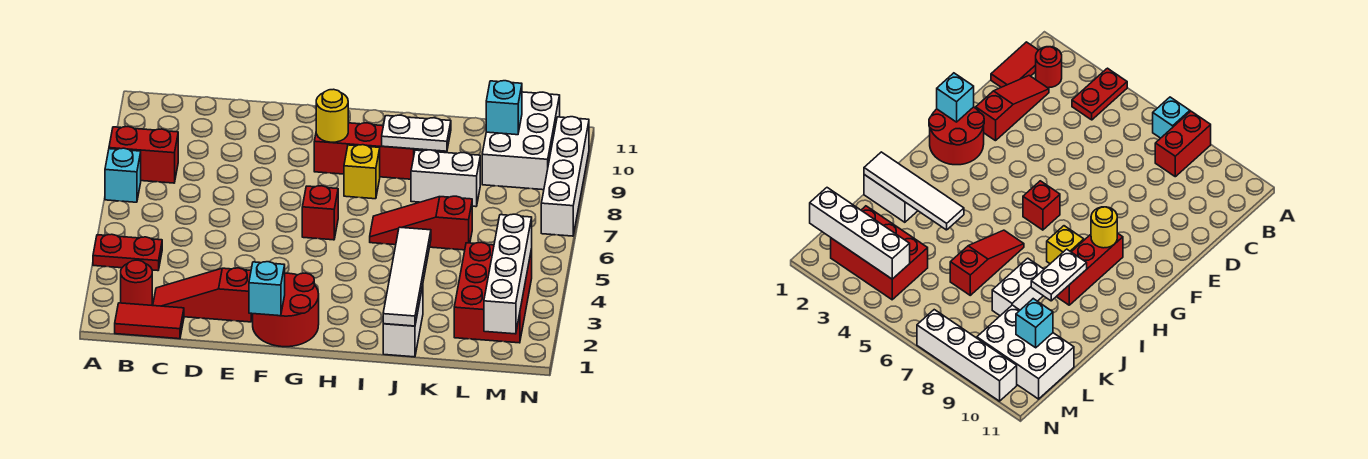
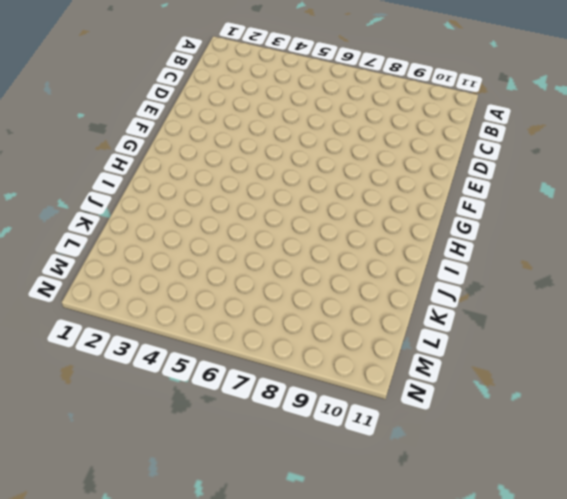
none -> red 1x2 plate [93,234,162,271]
none -> cyan 1x1 brick [105,148,141,202]
none -> red 1x2 brick [109,127,178,183]

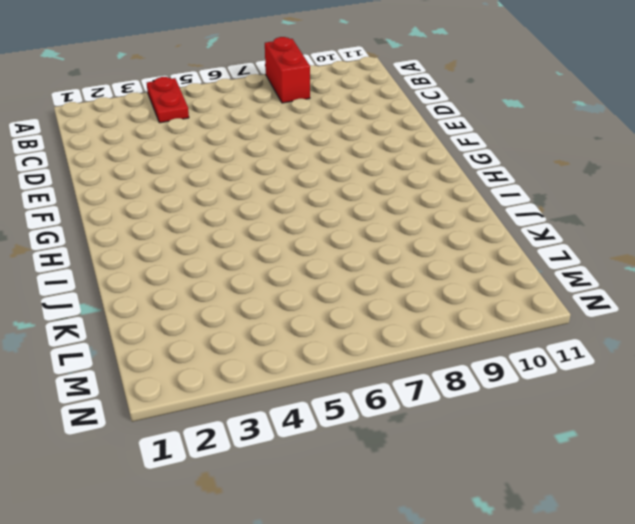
none -> cyan 1x1 brick [105,148,141,202]
none -> red 1x2 tile [115,303,184,339]
none -> red 1x1 round brick [121,260,152,305]

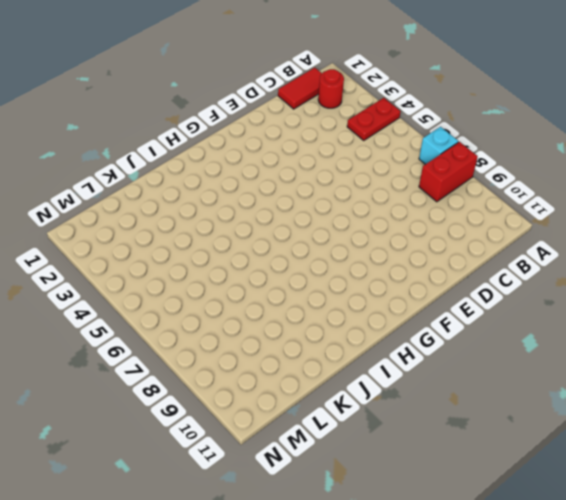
none -> red 1x3 slope [153,268,253,322]
none -> red 2x2 round brick [253,273,319,347]
none -> red 1x1 brick [302,186,338,240]

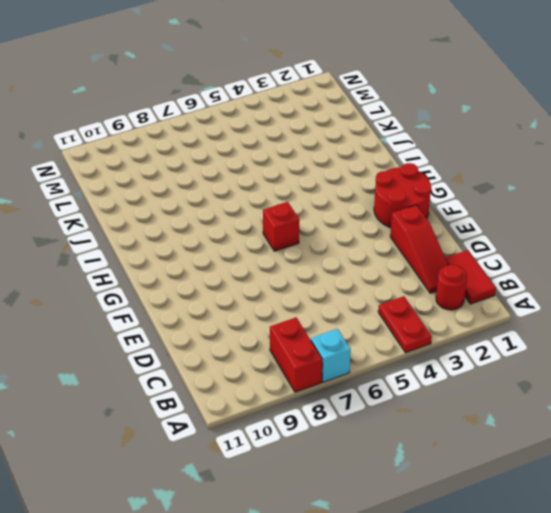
none -> red 1x3 brick [314,123,417,179]
none -> yellow 1x1 brick [344,145,380,199]
none -> red 1x3 slope [370,196,472,250]

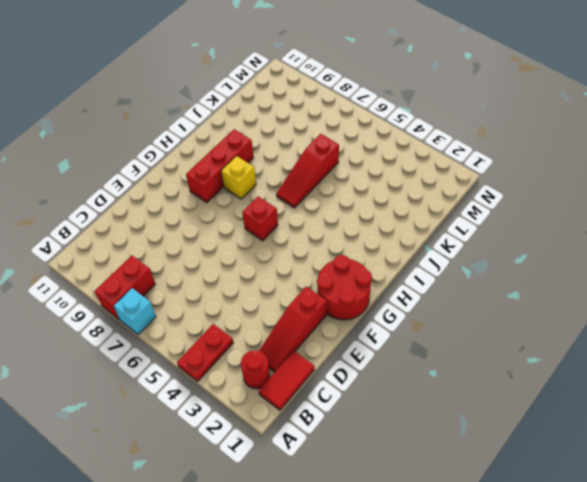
none -> white 1x2 brick [383,286,423,357]
none -> white 1x2 brick [411,150,480,207]
none -> red 2x3 brick [454,242,532,343]

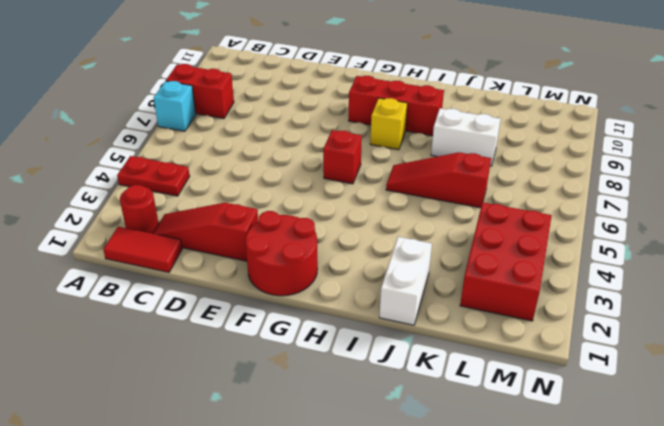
none -> white 2x3 brick [482,92,560,190]
none -> white 1x4 brick [541,117,589,236]
none -> cyan 1x1 brick [249,262,285,316]

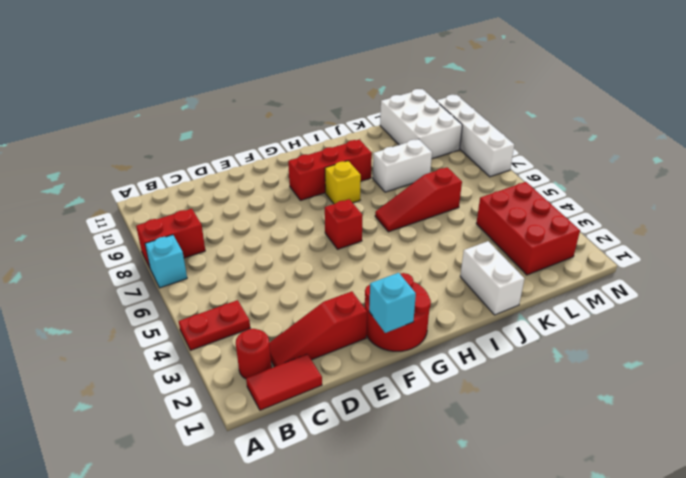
none -> yellow 1x1 round brick [316,89,348,142]
none -> white 1x2 plate [382,115,451,151]
none -> white 1x4 tile [383,227,431,326]

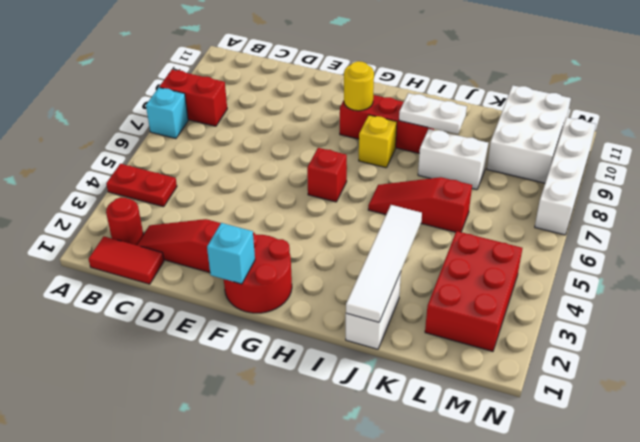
none -> cyan 1x1 brick [486,81,522,135]
none -> white 1x4 brick [484,214,532,334]

